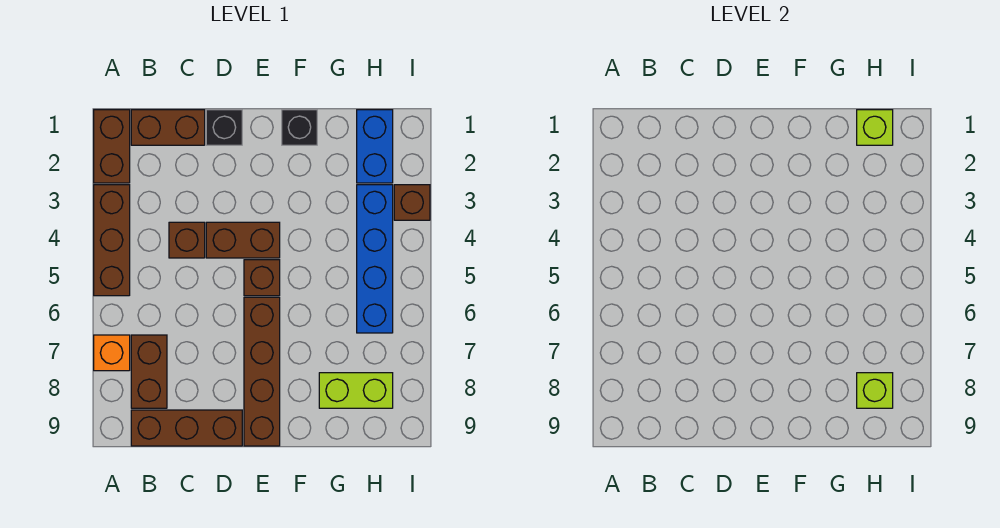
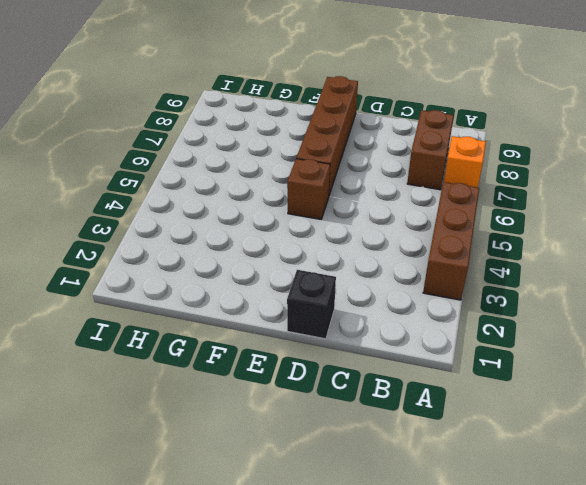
none -> brown 1x2 brick [94,110,130,183]
none -> brown 1x2 brick [131,110,205,145]
none -> brown 1x3 brick [131,410,242,446]

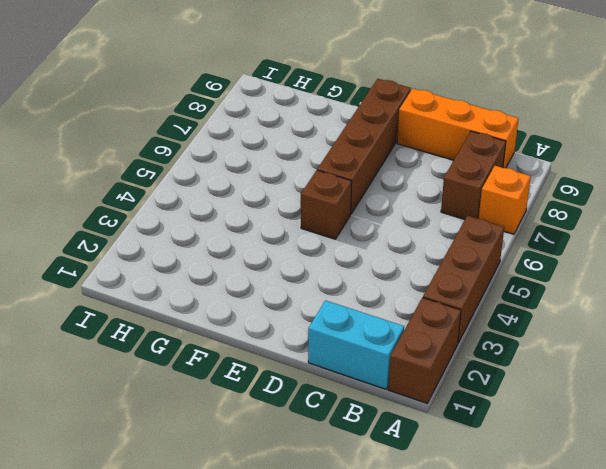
cyan 1x2 brick [308,300,404,389] -> brown 1x2 brick [131,110,205,145]
orange 1x3 brick [397,89,519,168] -> brown 1x3 brick [131,410,242,446]
none -> brown 1x1 brick [169,222,205,258]
none -> black 1x1 brick [206,110,242,145]
none -> brown 1x2 brick [206,222,280,258]

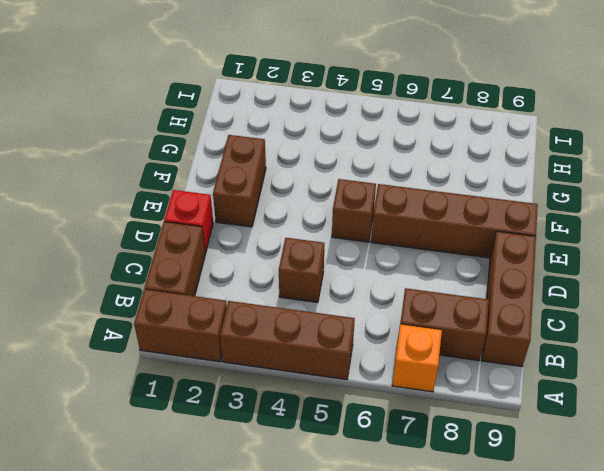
red 1x1 brick [164,190,213,253] -> black 1x1 brick [206,110,242,145]
brown 1x2 brick [213,135,266,227] -> brown 1x2 brick moved to [206,222,280,258]
none -> black 1x1 brick [282,110,317,145]
none -> lime 1x2 brick [319,373,393,408]
none -> blue 1x2 brick [357,110,393,183]

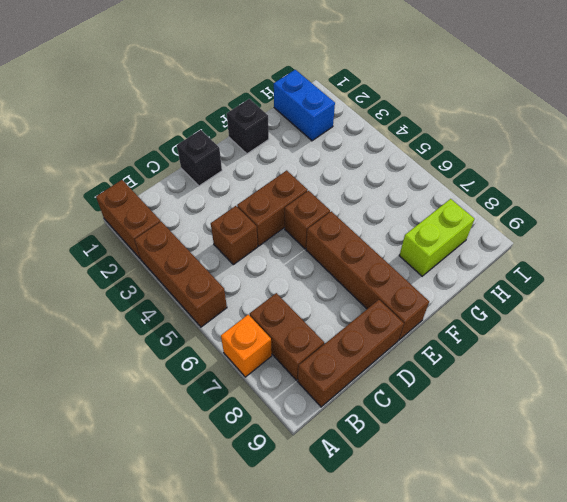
none -> brown 1x2 brick [131,110,205,145]
none -> blue 1x4 brick [357,185,393,333]
none -> brown 1x1 brick [394,185,430,220]

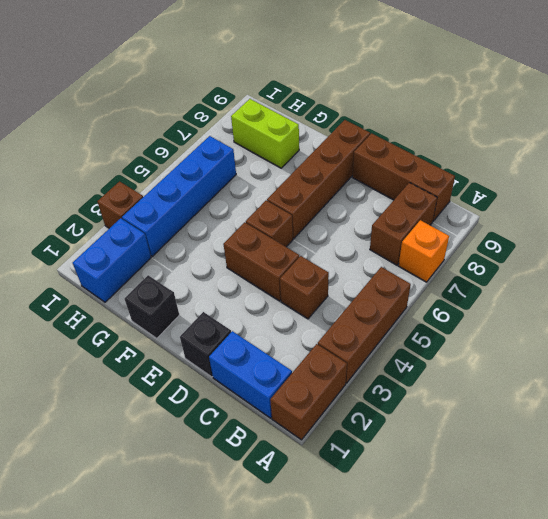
blue 1x2 brick [209,331,292,418] -> brown 1x2 brick [131,110,205,145]
none -> lime 1x1 brick [857,110,893,145]
none -> lime 1x1 brick [857,373,893,408]

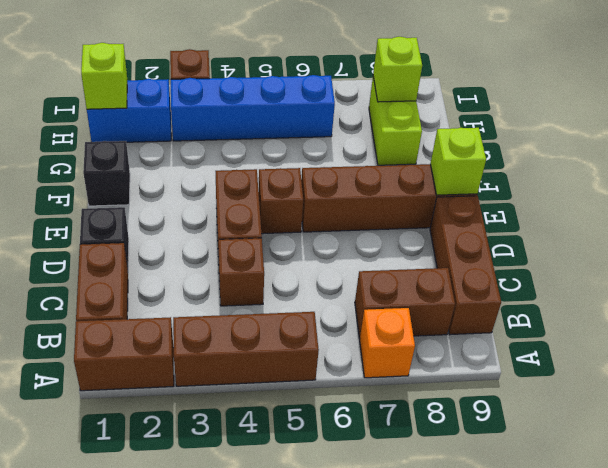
lime 1x1 brick [430,128,486,195] -> none

